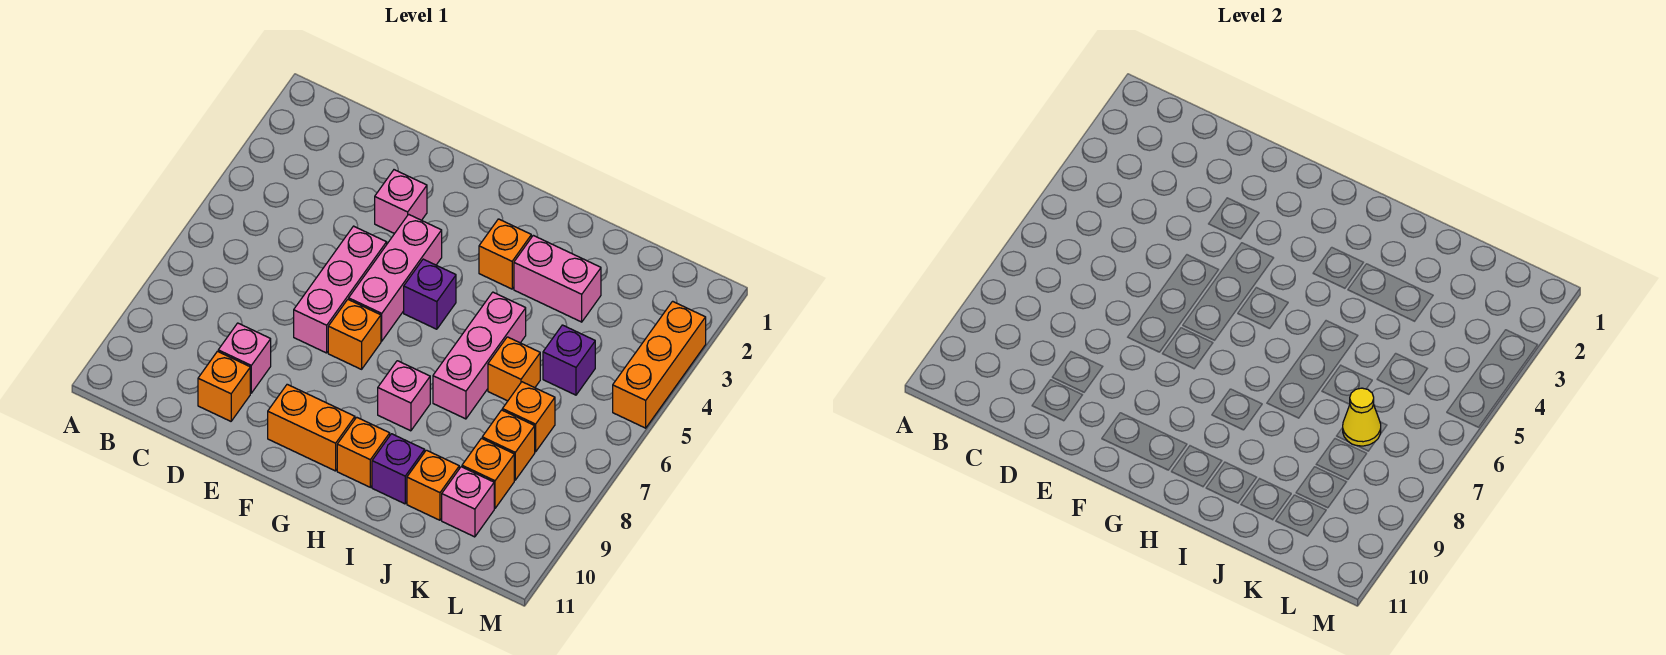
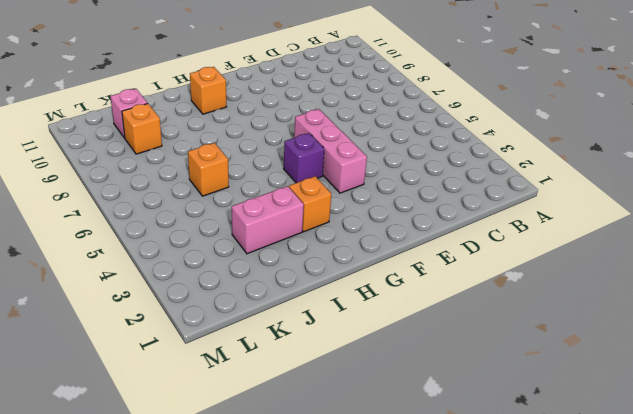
none -> pink 1x1 brick [218,323,271,393]
none -> orange 1x1 brick [198,351,250,421]
none -> pink 1x1 brick [375,170,427,234]

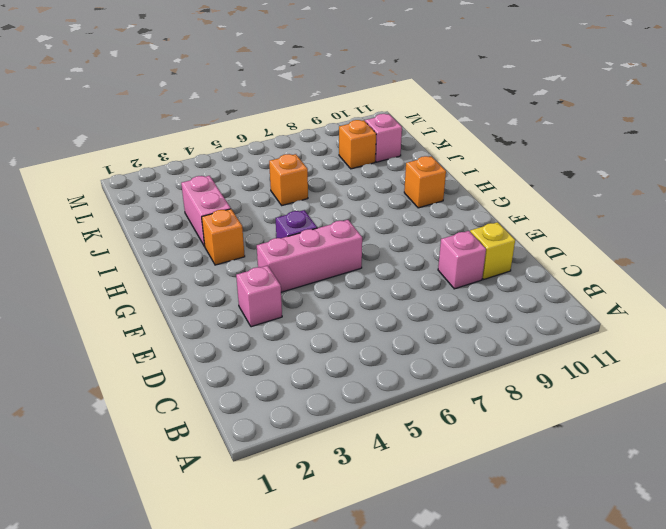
yellow 1x1 brick [470,222,515,280] -> orange 1x1 brick [198,351,250,421]
none -> pink 1x3 brick [294,226,387,353]
none -> orange 1x1 brick [328,299,381,369]
none -> orange 1x2 brick [268,384,355,471]

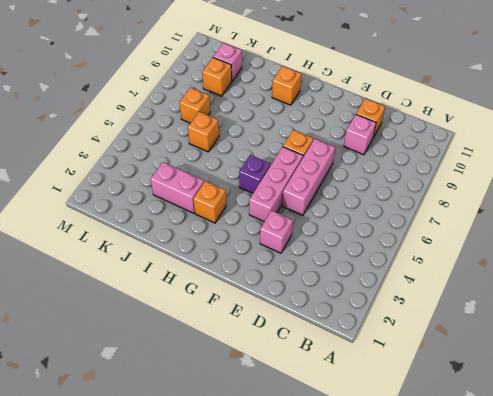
none -> orange 1x2 brick [268,384,355,471]
none -> pink 1x1 brick [378,361,430,431]
none -> pink 1x3 brick [433,292,526,419]

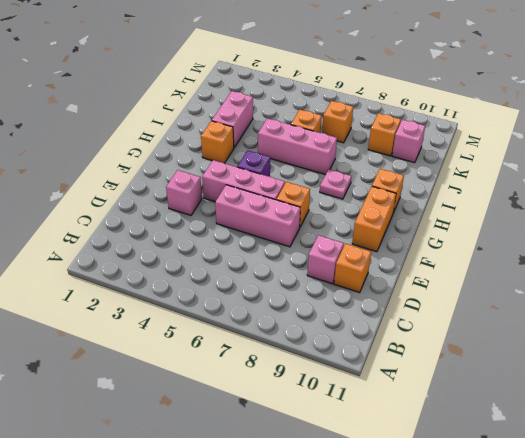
pink 1x1 plate [320,169,352,199] -> pink 1x1 brick [378,361,430,431]
none -> purple 1x1 brick [372,434,425,504]
none -> orange 1x1 brick [407,450,459,520]
none -> purple 1x1 brick [543,325,595,395]

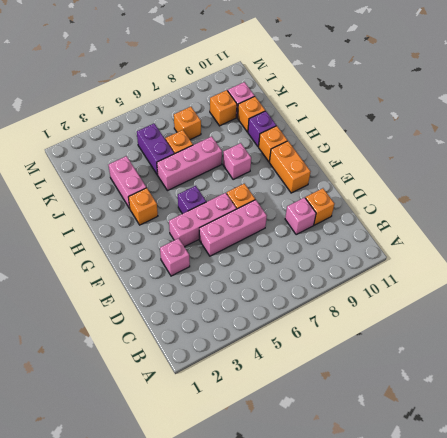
purple 1x2 brick [137,124,174,175] -> purple 1x1 brick [543,325,595,395]
none -> orange 1x1 brick [482,410,535,480]
none -> orange 1x3 brick [613,301,706,428]
none -> yellow 1x1 cone [1343,388,1381,446]

